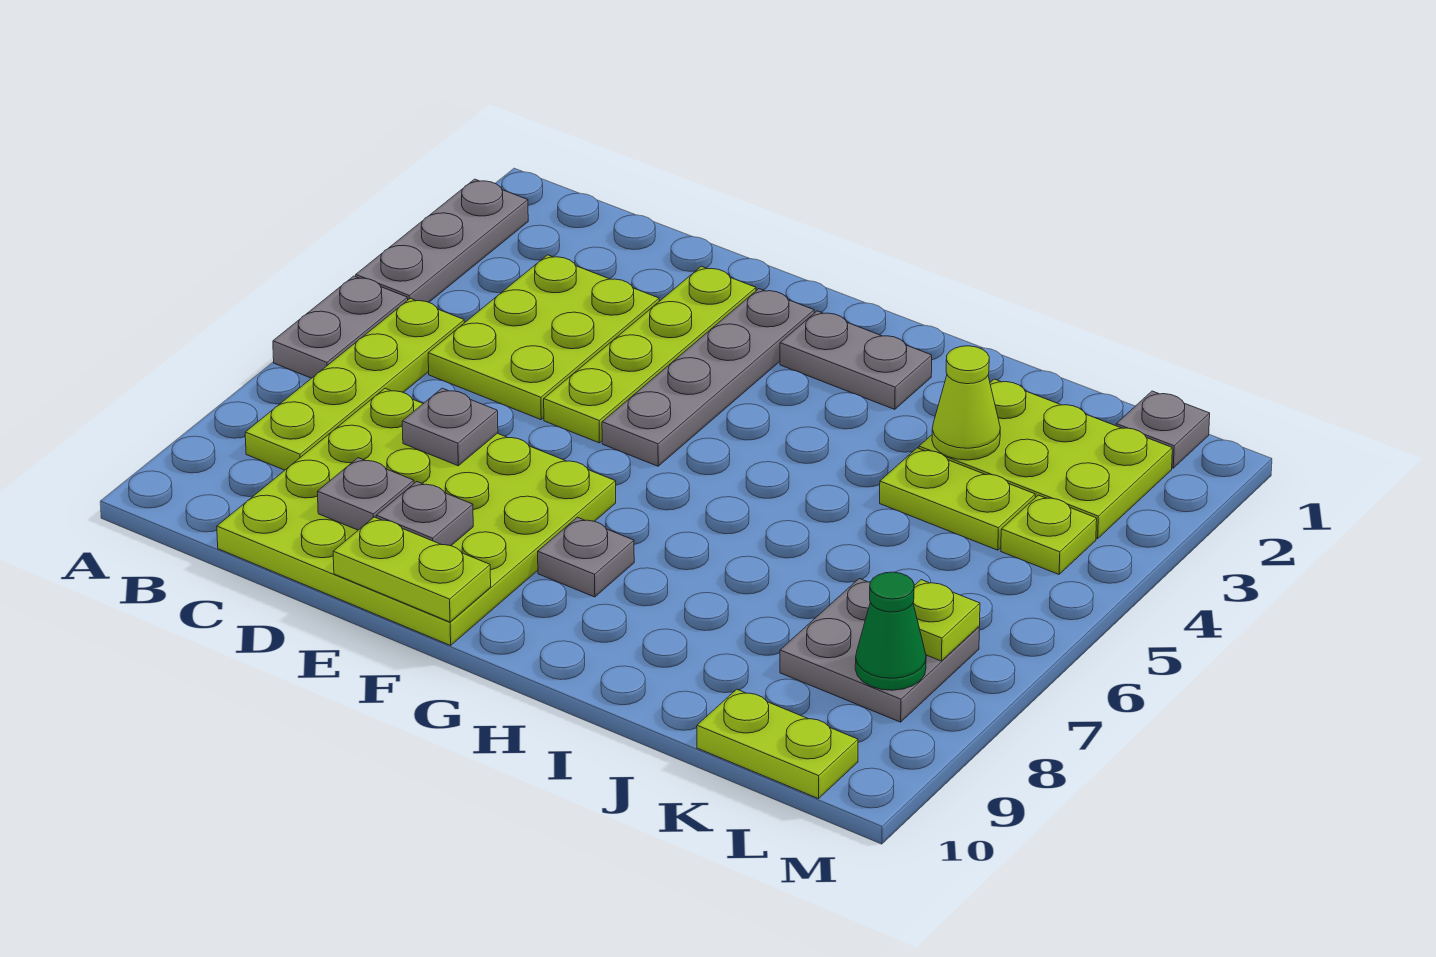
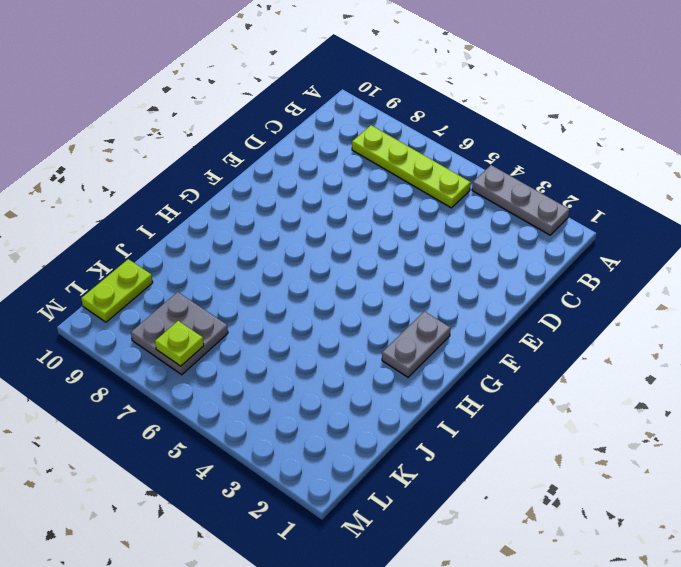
none -> grey 1x2 plate [273,276,408,378]
none -> lime 2x3 plate [428,255,659,420]
none -> lime 4x4 plate [217,388,616,645]

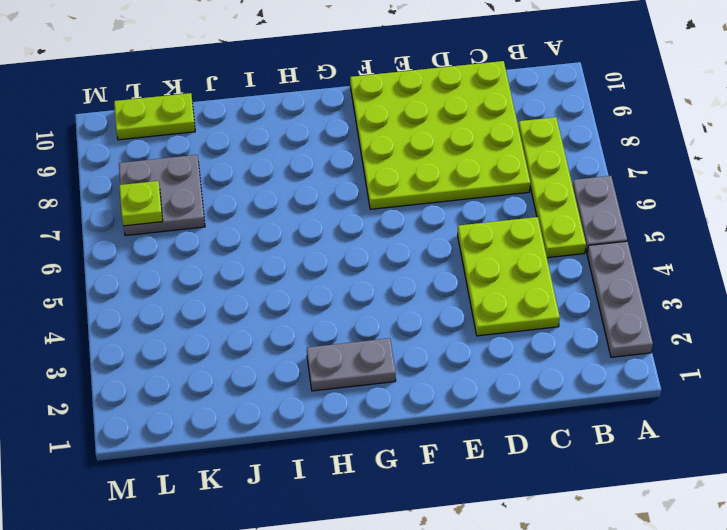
none -> lime 1x4 plate [544,266,756,443]
none -> grey 1x4 plate [602,289,814,466]
none -> grey 1x1 plate [538,517,634,597]

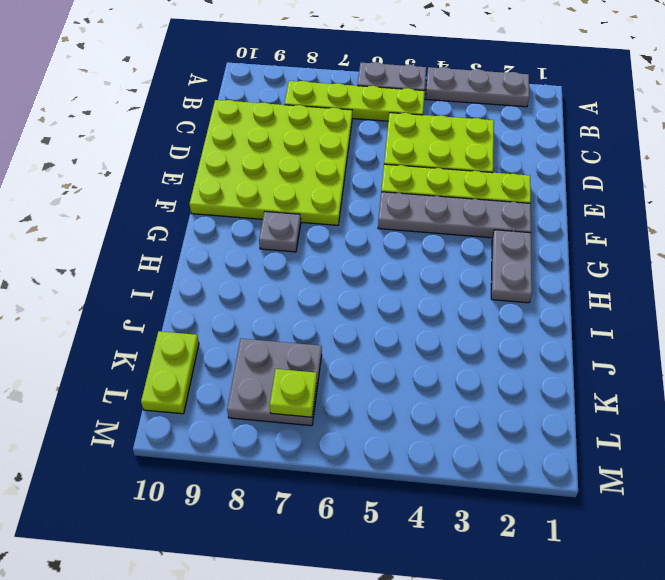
none -> lime 2x3 plate [919,379,1172,539]
none -> lime 1x2 plate [880,448,1035,550]
none -> grey 1x1 plate [1116,391,1210,468]

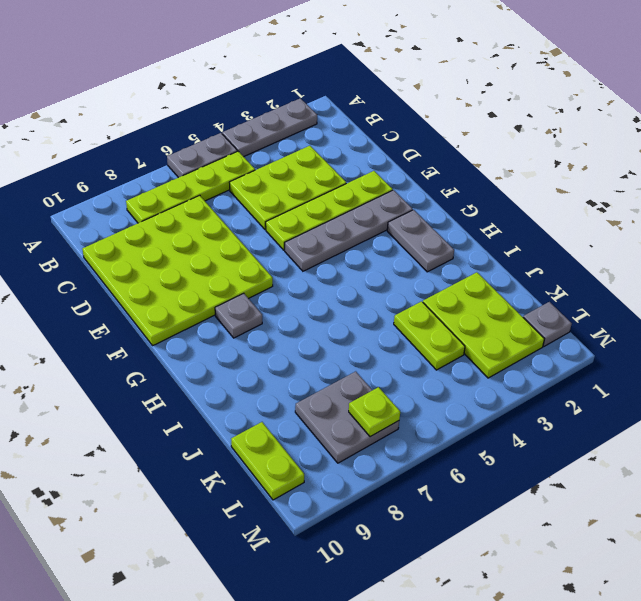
none -> lime 1x1 plate [1001,495,1097,574]
none -> grey 1x1 plate [402,388,498,466]
none -> grey 1x1 plate [317,458,414,530]

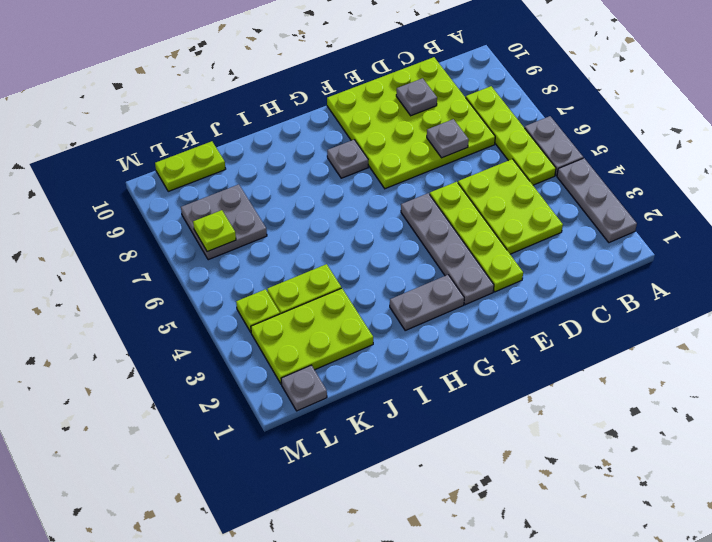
none -> grey 1x1 plate [376,482,473,546]
none -> lime 1x2 plate [333,517,491,622]
none -> lime 1x1 cone [932,346,1000,460]

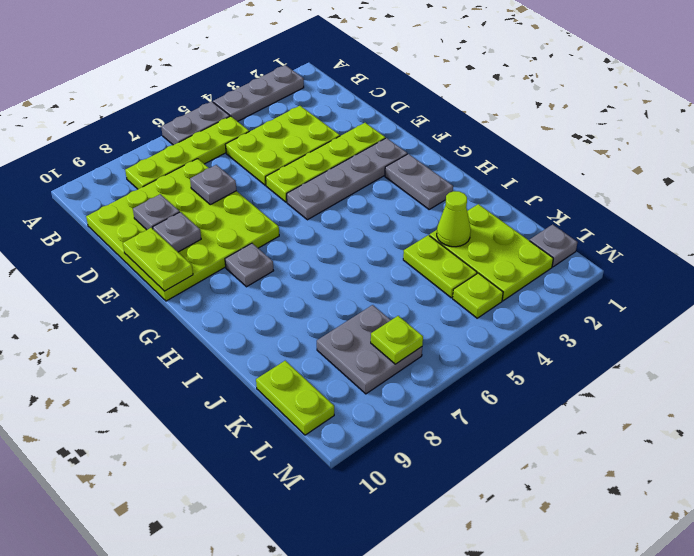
none -> green 1x1 cone [855,572,926,690]

